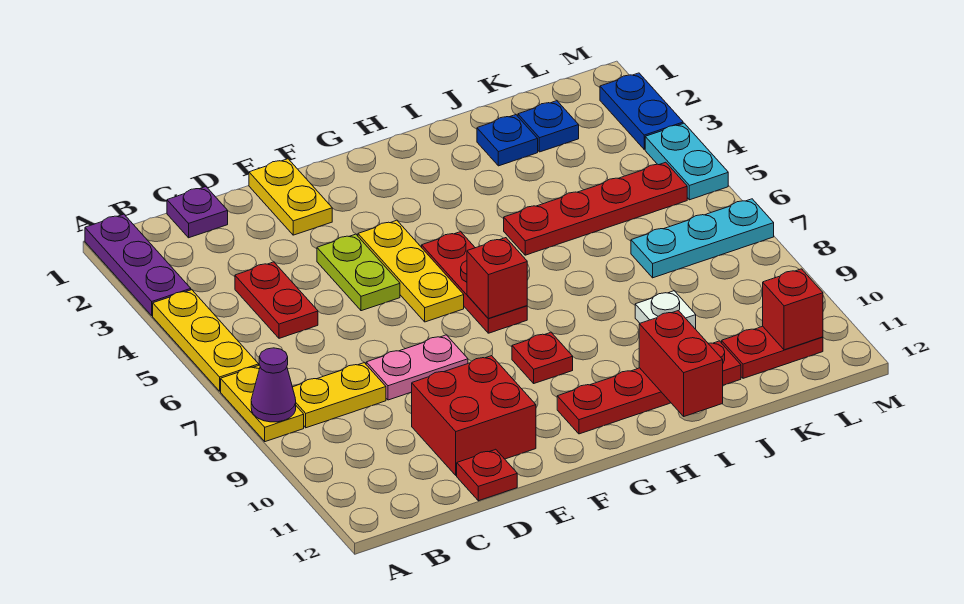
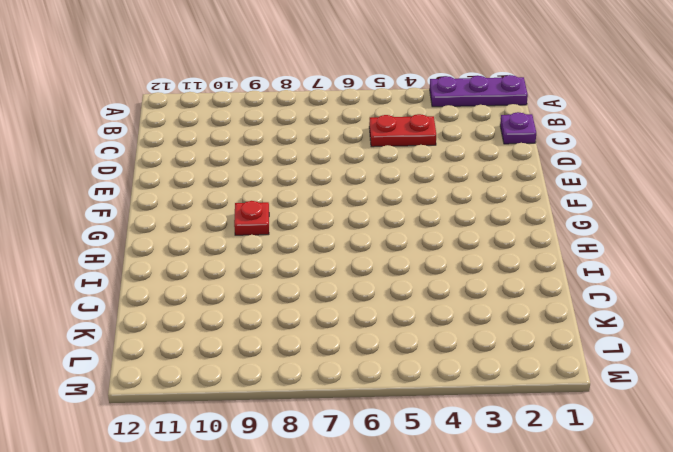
none -> yellow 1x3 plate [153,290,259,391]
none -> yellow 1x2 plate [221,365,304,442]
none -> yellow 1x2 plate [293,363,386,428]

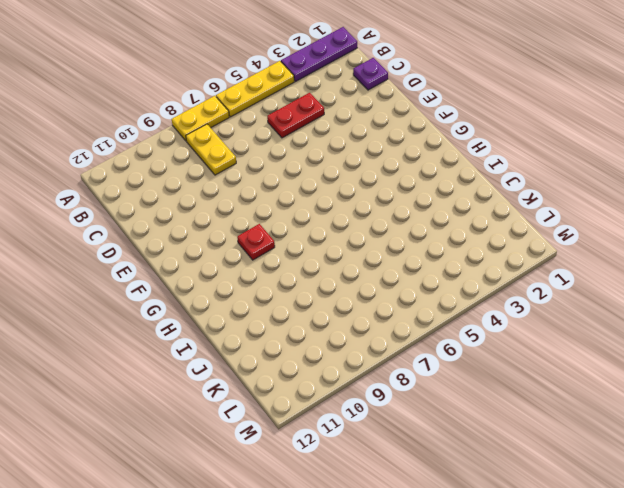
none -> pink 1x2 plate [366,335,468,400]
none -> red 2x2 brick [412,356,536,475]
none -> red 1x1 plate [457,449,517,501]

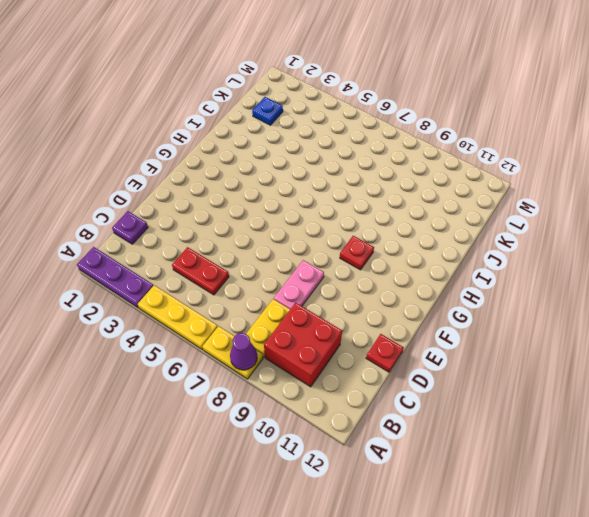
red 2x2 brick [264,303,342,387] -> red 2x2 brick moved to [412,356,536,475]
none -> yellow 1x2 plate [249,159,332,235]
none -> lime 1x2 plate [317,234,400,311]
none -> yellow 1x3 plate [358,220,464,322]

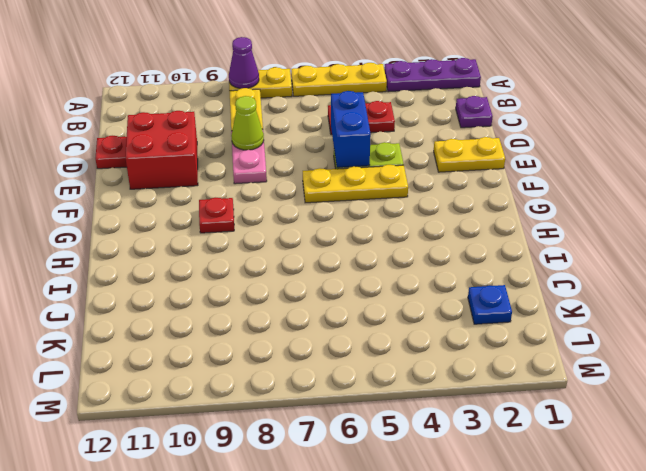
blue 1x2 brick [331,91,371,167] -> none
lime 1x1 cone [231,96,264,150] -> none
none -> red 1x3 plate [422,232,527,333]
none -> red 1x4 plate [557,341,741,434]
none -> red 1x4 plate [504,162,687,255]

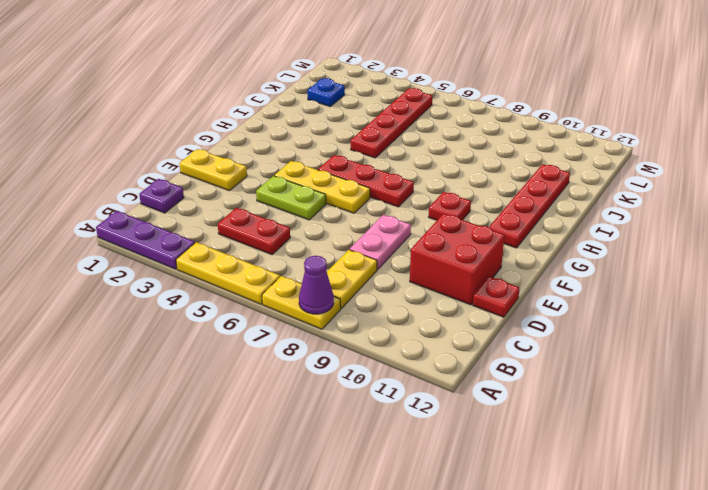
none -> blue 1x1 plate [477,115,538,166]
none -> white 1x1 plate [635,291,696,329]
none -> cyan 1x3 plate [631,199,774,278]

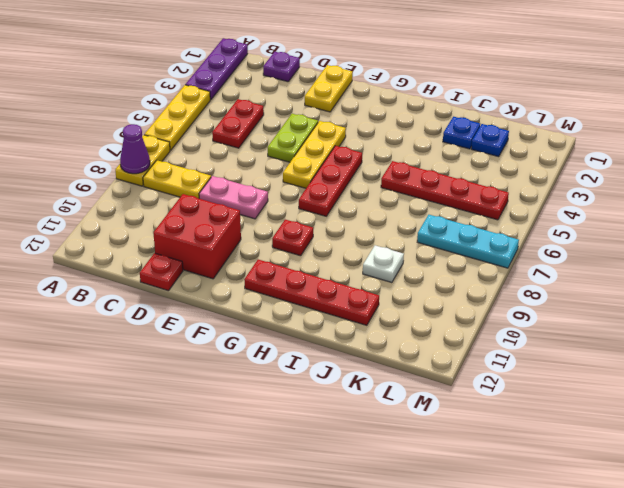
none -> red 1x2 plate [722,326,823,378]
none -> blue 1x2 plate [600,73,683,149]
none -> cyan 1x2 plate [645,123,728,200]

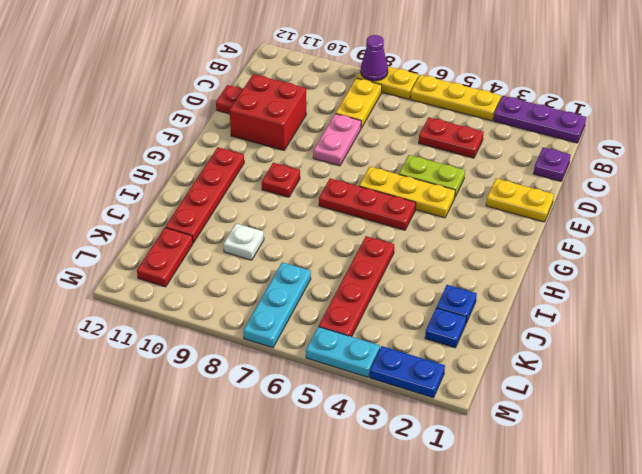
none -> red 1x1 brick [467,238,527,319]
none -> red 1x2 brick [639,311,723,416]
none -> red 1x1 brick [763,269,823,350]

